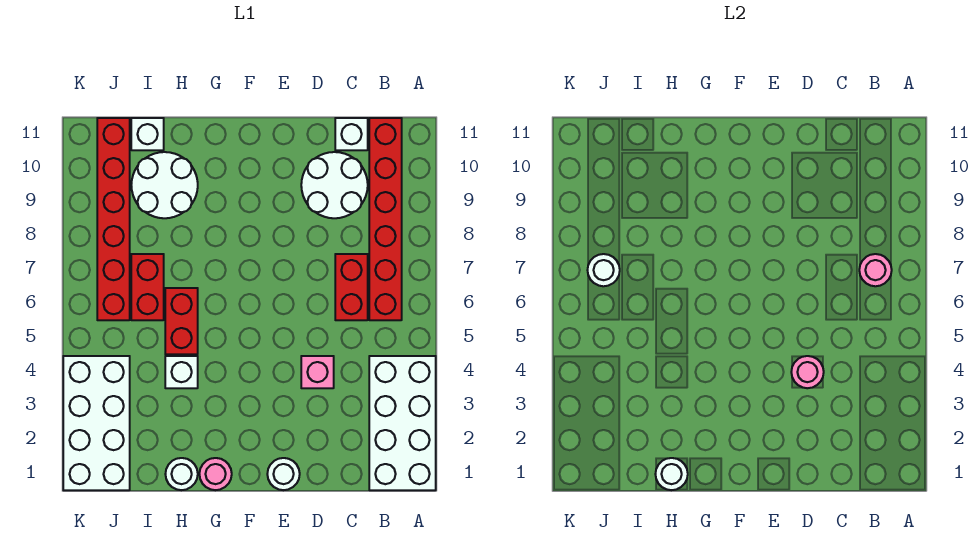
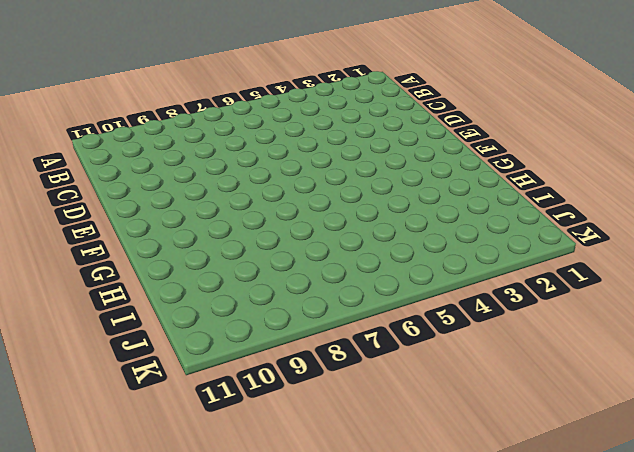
none -> white 2x4 brick [369,356,436,490]
none -> red 1x6 brick [369,118,402,320]
none -> red 1x2 brick [335,254,368,320]

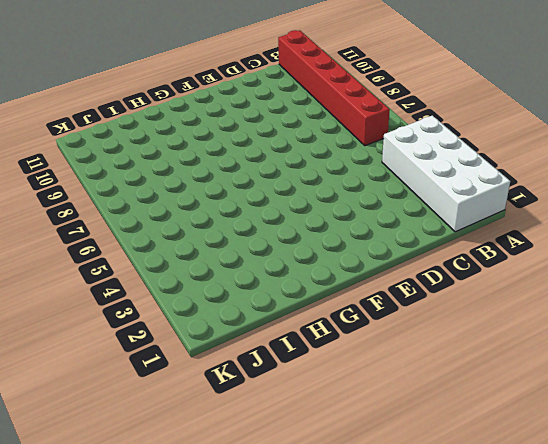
none -> red 1x2 brick [335,254,368,320]
none -> white 2x2 round brick [301,152,368,218]
none -> white 1x1 brick [335,118,368,150]

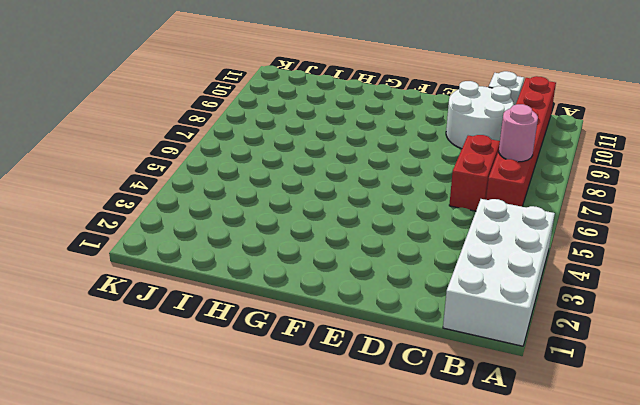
none -> pink 1x1 brick [301,356,334,388]
none -> white 1x1 round brick [267,458,300,490]
none -> pink 1x1 round brick [199,458,232,490]

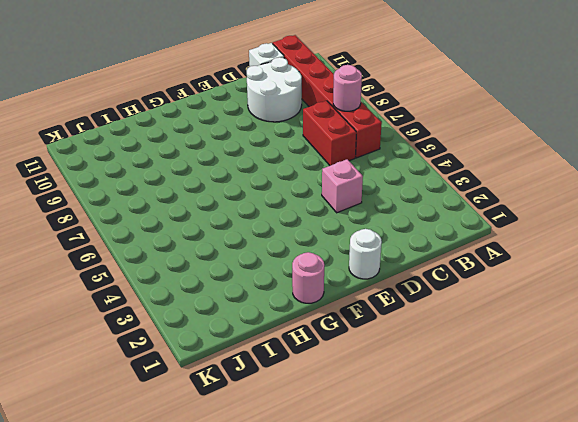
none -> white 2x4 brick [369,356,436,490]
none -> white 1x1 round brick [165,458,198,490]
none -> white 1x1 brick [165,356,198,388]

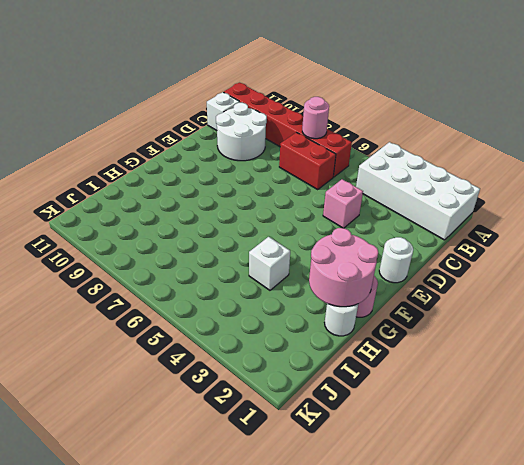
pink 2x2 round brick [309,228,378,307] -> white 1x1 round brick [655,458,688,490]
none -> red 1x2 brick [165,288,198,354]
none -> white 2x2 round brick [131,152,198,218]
none -> red 1x2 brick [131,254,164,320]

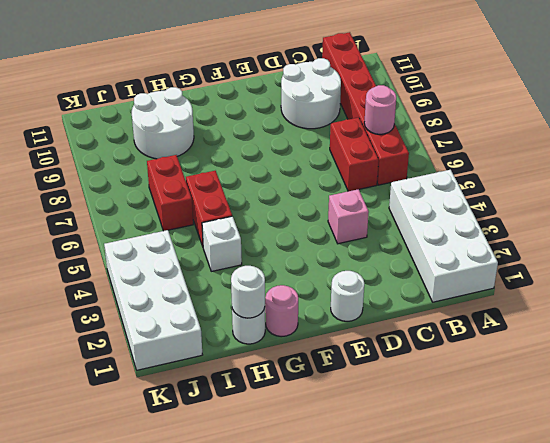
none -> white 1x1 brick [335,118,368,150]
none -> white 1x1 brick [131,118,164,150]
none -> red 1x6 brick [97,118,130,320]

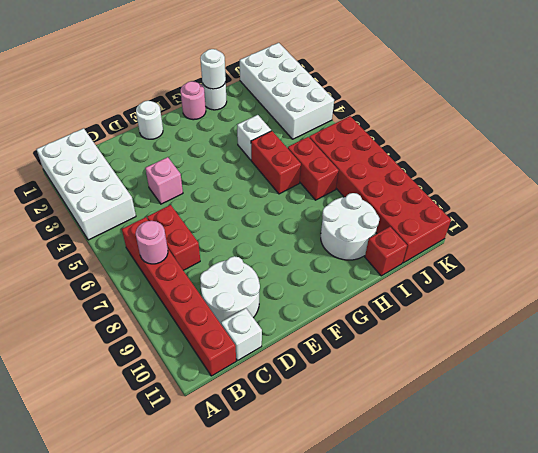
red 1x1 brick [365,227,407,276] -> white 1x1 brick [131,118,164,150]
red 2x6 brick [309,116,451,263] -> red 1x6 brick [97,118,130,320]
none -> pink 1x1 round brick [791,356,824,388]
none -> white 1x1 round brick [588,254,620,286]

